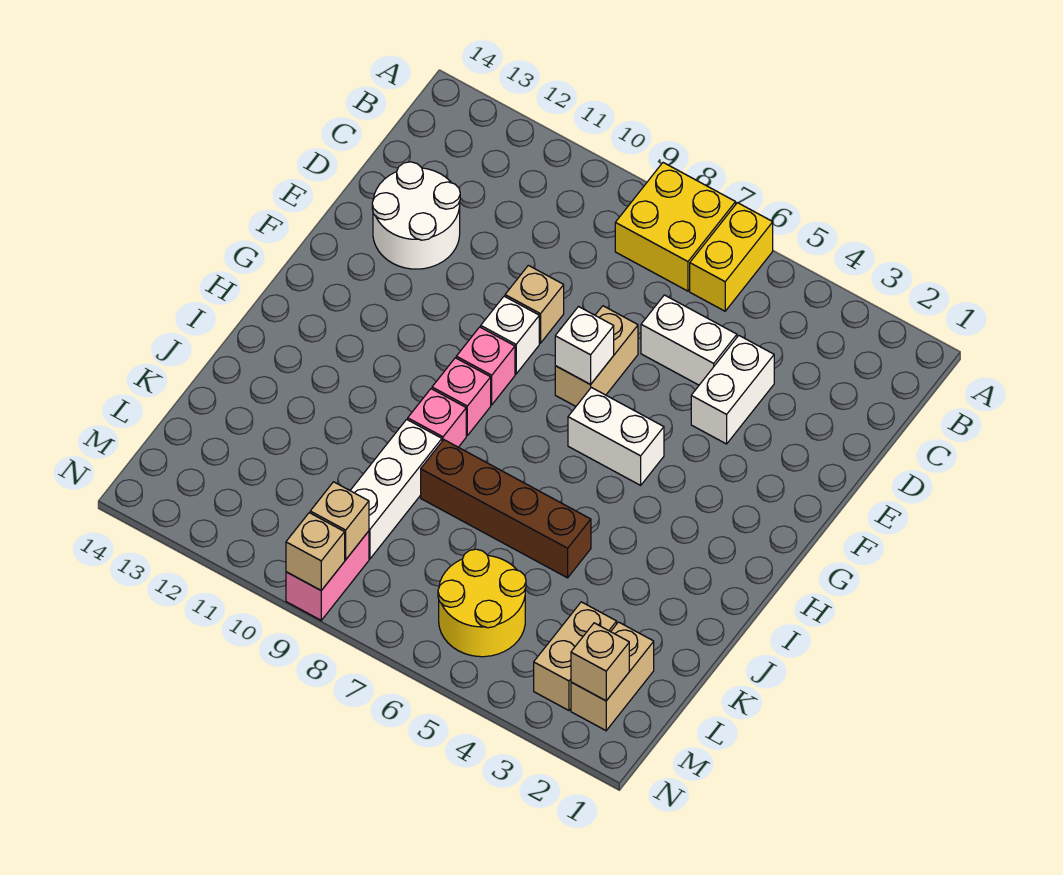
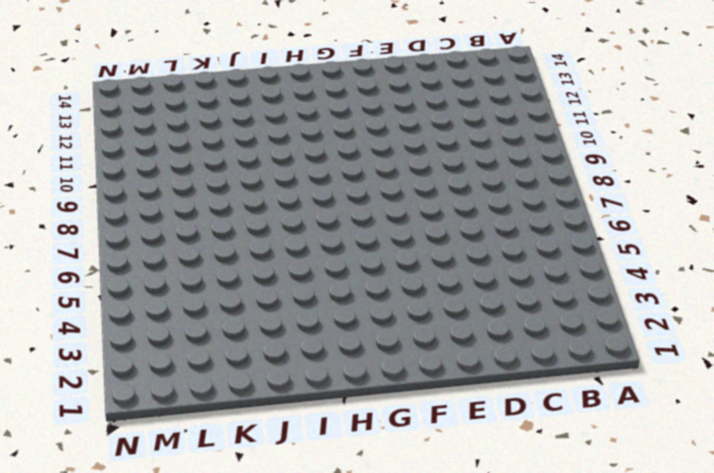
none -> yellow 1x2 brick [690,203,773,311]
none -> yellow 2x2 brick [615,163,736,291]
none -> white 1x2 brick [691,336,774,444]

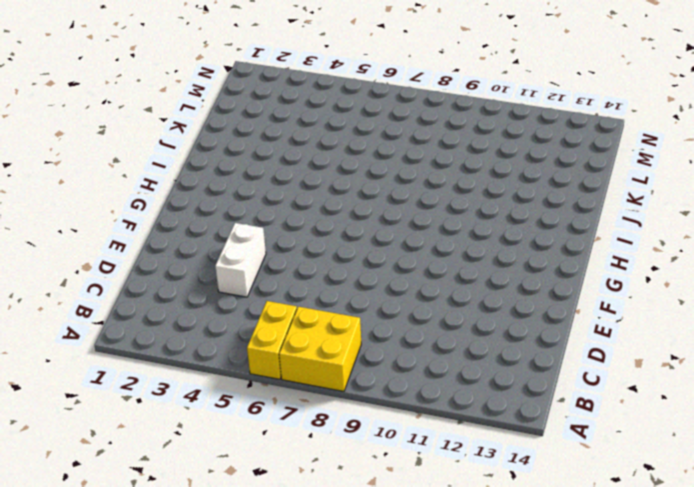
none -> white 1x2 brick [641,295,737,385]
none -> white 2x2 round brick [372,162,460,269]
none -> tan 1x2 brick [555,306,638,406]

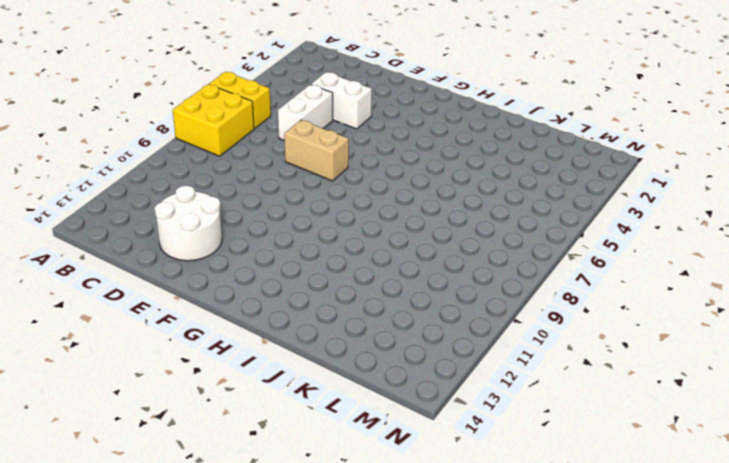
none -> tan 1x1 brick [505,265,564,343]
none -> white 1x1 brick [481,296,539,374]
none -> white 1x2 brick [568,387,664,485]

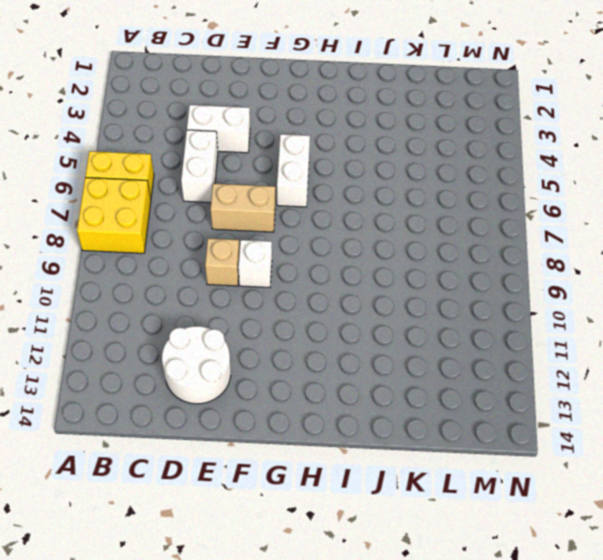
none -> pink 1x1 brick [456,327,515,405]
none -> pink 1x1 brick [432,358,491,435]
none -> pink 1x1 brick [408,389,466,447]

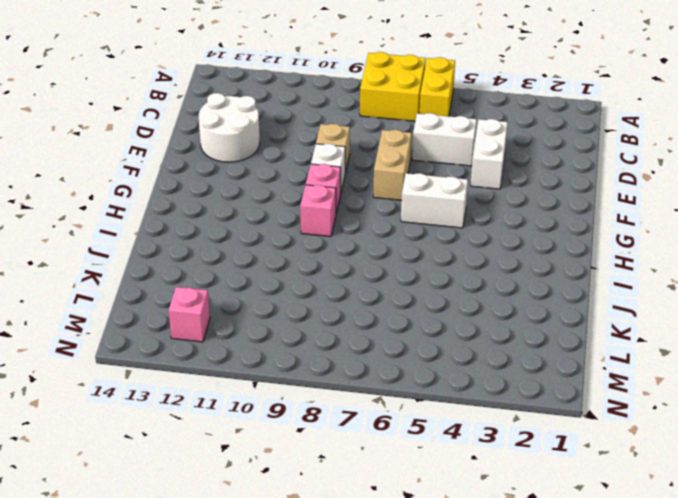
pink 1x1 brick [169,287,210,342] -> pink 1x1 brick moved to [408,389,466,447]
none -> brown 1x4 brick [421,440,591,578]
none -> white 1x3 brick [350,419,442,559]
none -> tan 1x2 brick [571,622,654,731]

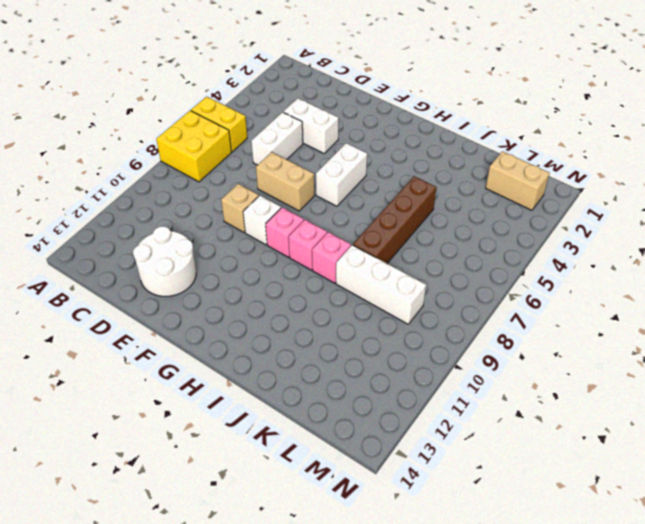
none -> tan 1x2 brick [534,602,617,710]
none -> yellow 2x2 round brick [438,549,526,657]
none -> pink 1x2 brick [286,531,369,620]

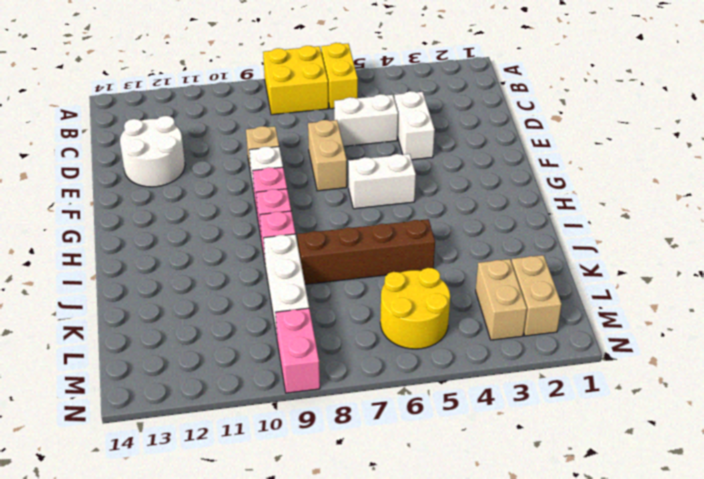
none -> white 1x1 brick [555,307,614,385]
none -> tan 1x1 brick [571,623,629,701]
none -> tan 1x1 brick [310,482,369,560]

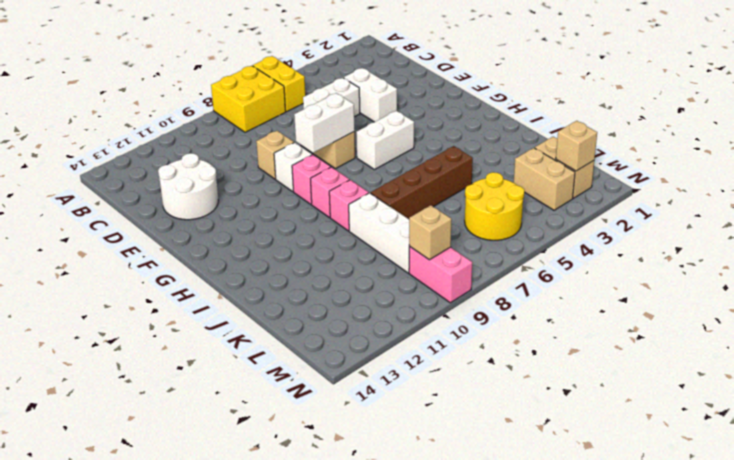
white 1x2 brick [294,93,355,153] -> white 1x1 brick [555,307,614,385]
none -> tan 1x1 brick [286,513,345,590]

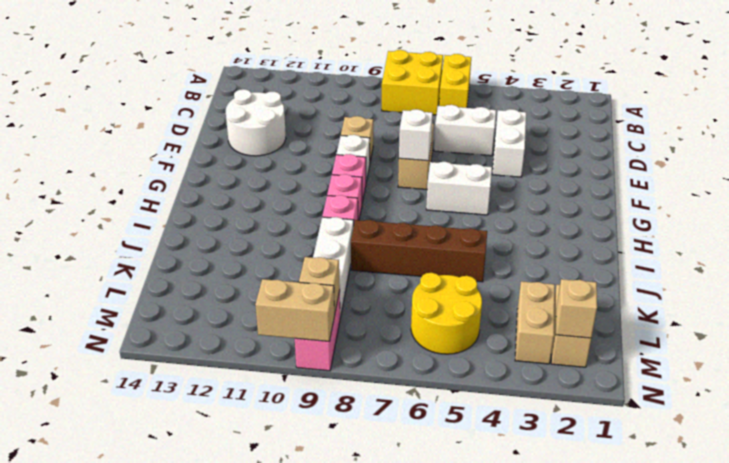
tan 1x2 brick [255,279,335,341] -> tan 1x1 brick [286,513,345,590]

